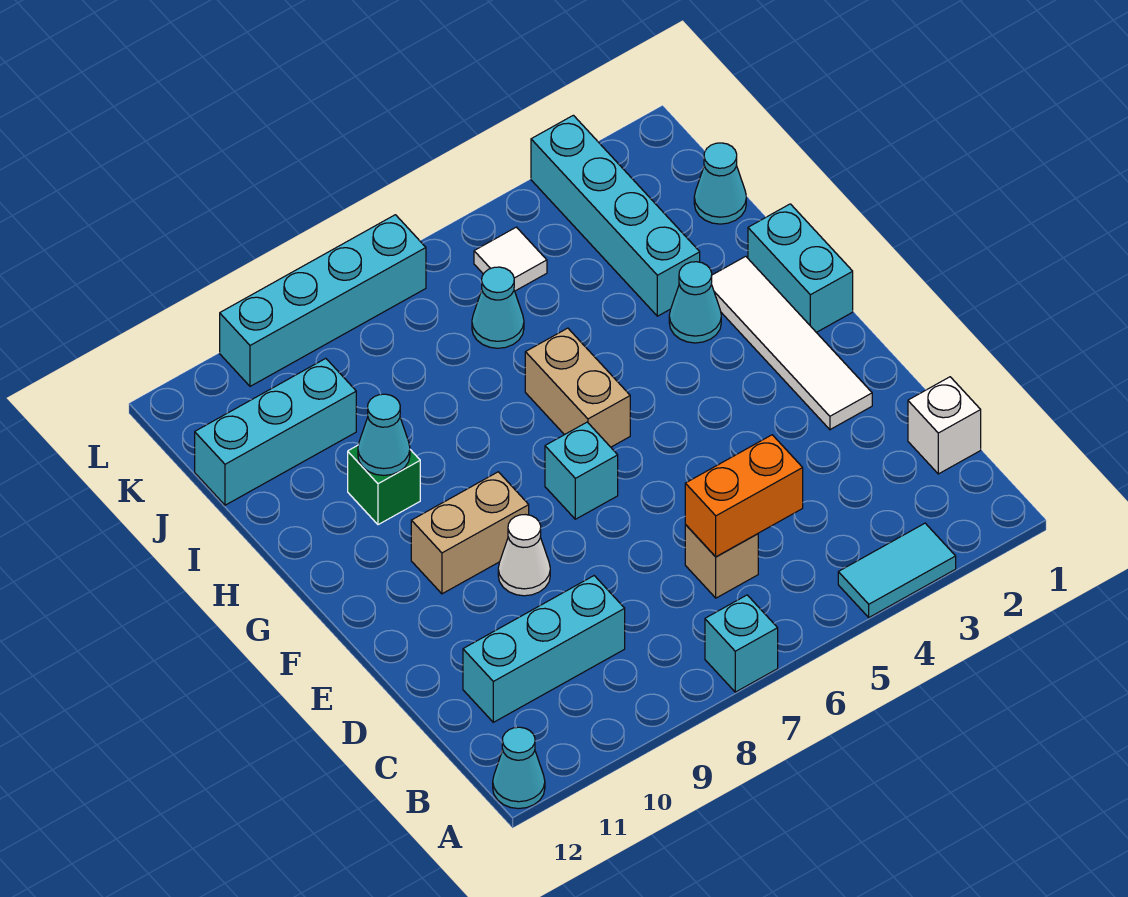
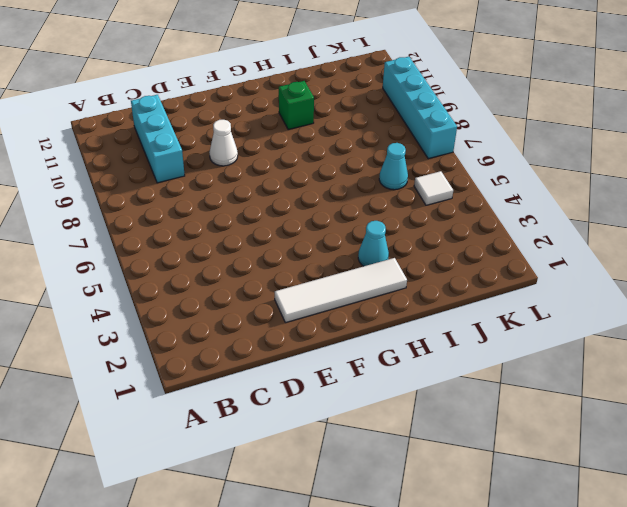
none -> cyan 1x2 tile [838,523,956,617]
none -> cyan 1x1 brick [705,595,778,692]
none -> cyan 1x1 cone [493,727,545,809]

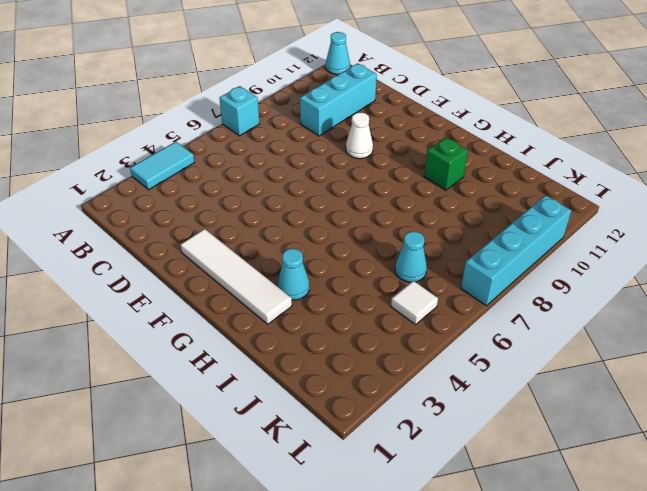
none -> white 1x1 brick [908,377,981,474]
none -> tan 1x1 brick [685,525,758,598]
none -> cyan 1x1 brick [545,422,618,519]

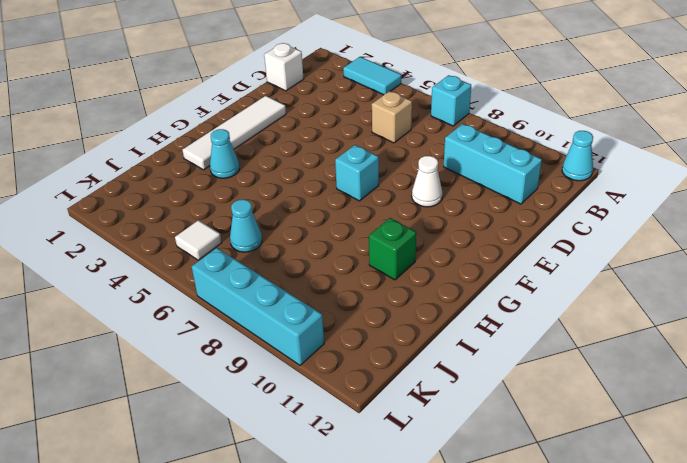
none -> tan 1x2 brick [411,472,529,594]
none -> cyan 1x2 brick [748,204,853,332]
none -> tan 1x2 brick [525,328,630,447]

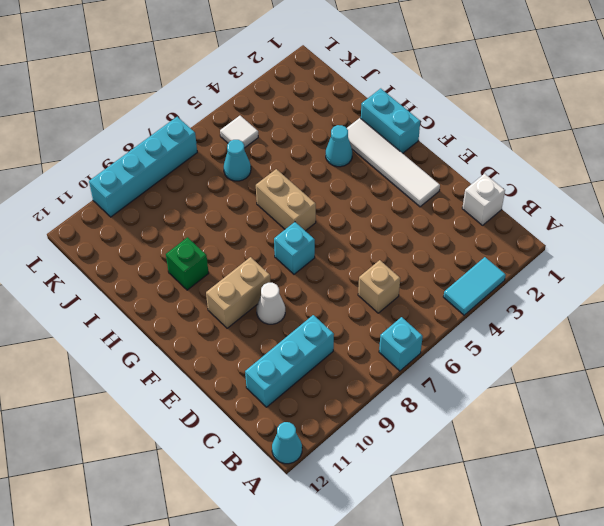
none -> cyan 1x4 brick [531,115,700,316]
none -> cyan 1x1 cone [694,143,746,224]
none -> cyan 1x3 brick [195,358,356,505]

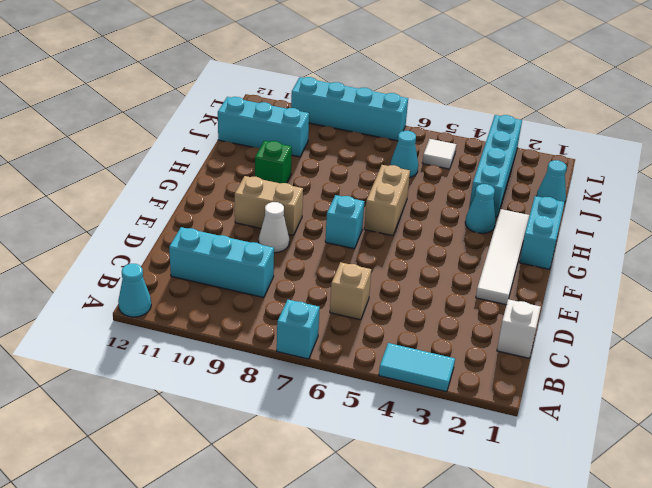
none -> orange 1x2 brick [685,435,803,557]
none -> cyan 1x1 cone [358,394,410,475]

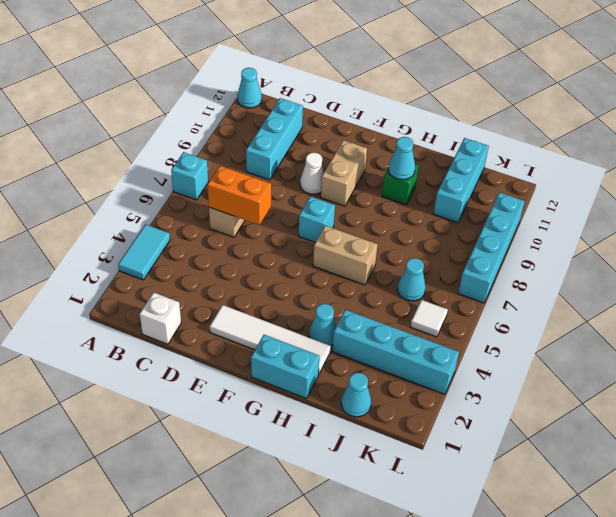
orange 1x2 brick [207,166,271,225] -> orange 1x2 brick turned to [685,435,803,557]

